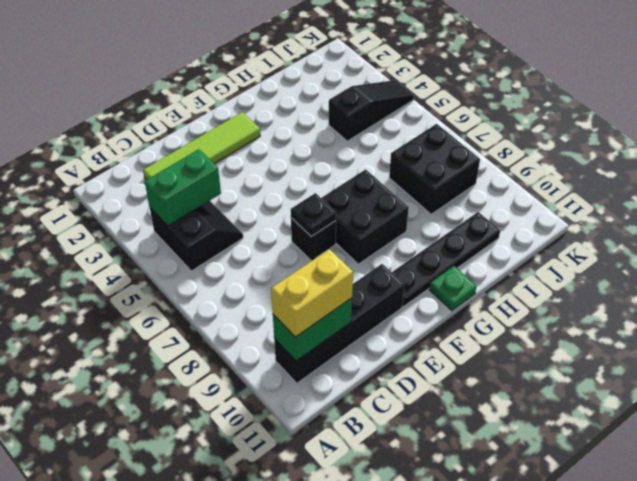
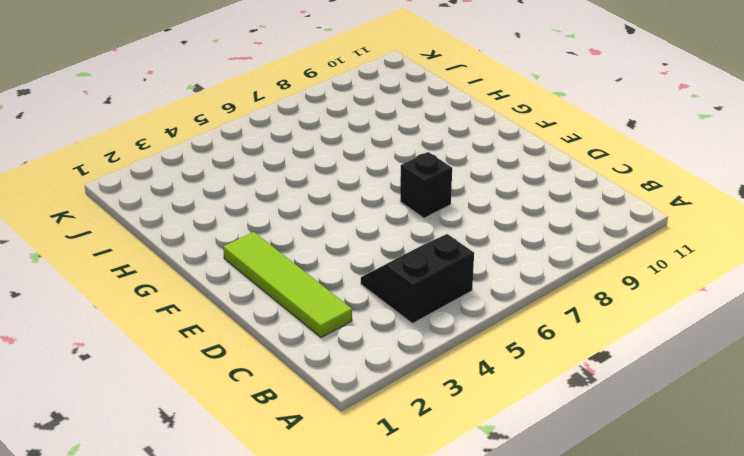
none -> black 1x4 brick [274,264,405,383]
none -> black 2x2 brick [321,169,409,264]
none -> black 1x4 plate [392,212,500,307]

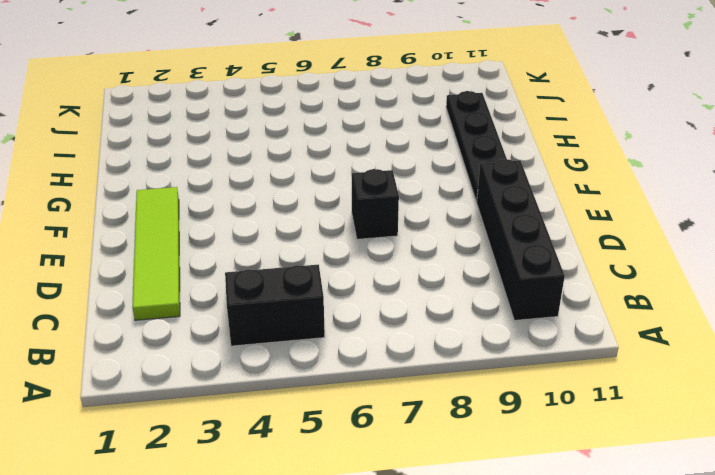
none -> black 2x2 brick [321,169,409,264]
none -> green 1x1 plate [429,266,477,310]
none -> black 1x3 slope [329,80,414,141]

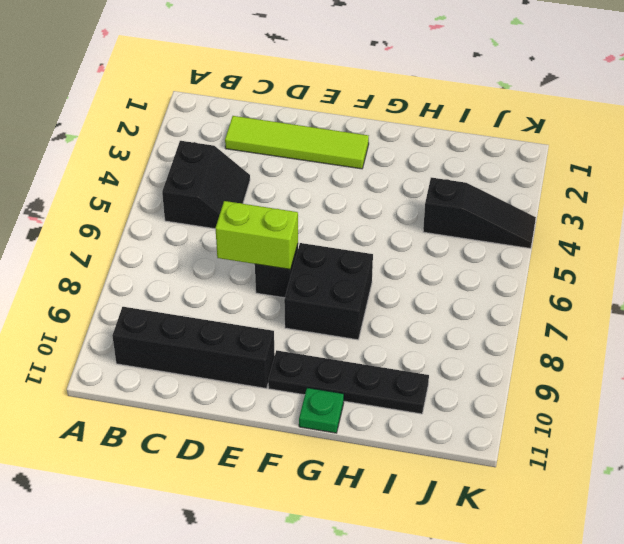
lime 1x2 brick [215,201,298,269] -> black 1x1 plate [291,193,336,237]
none -> black 2x2 brick [389,124,480,214]
none -> green 1x2 brick [145,149,221,226]
none -> green 1x2 brick [273,298,352,361]

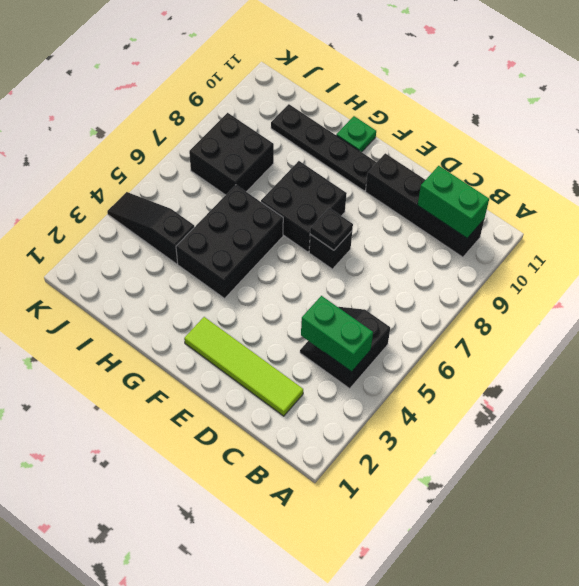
black 2x3 brick [176,185,283,298] -> none
none -> yellow 1x2 brick [271,249,353,337]

